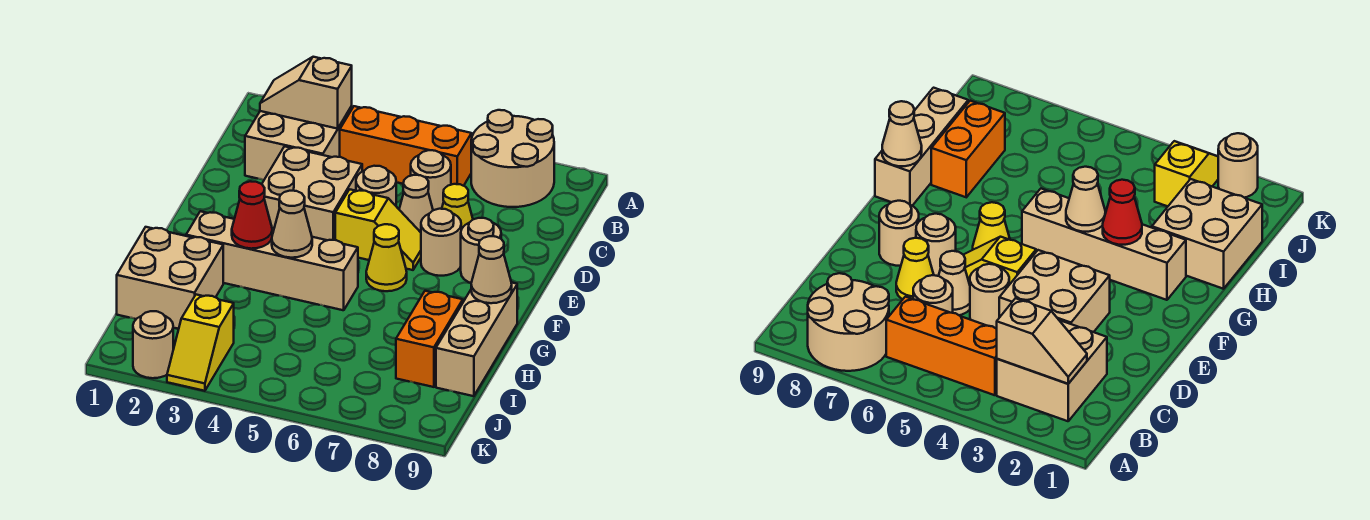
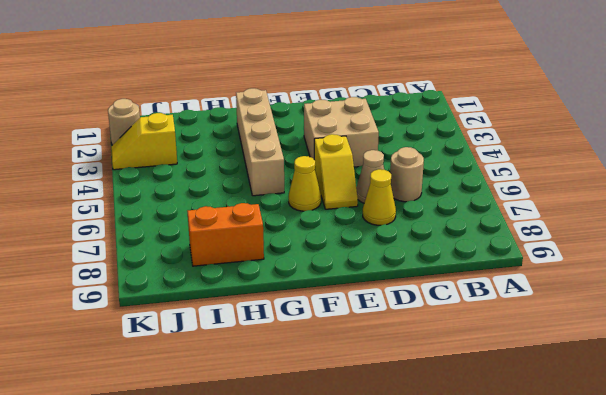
none -> tan 2x2 round brick [471,110,554,207]
none -> tan 2x2 brick [245,106,352,180]
none -> orange 1x3 brick [340,106,472,186]

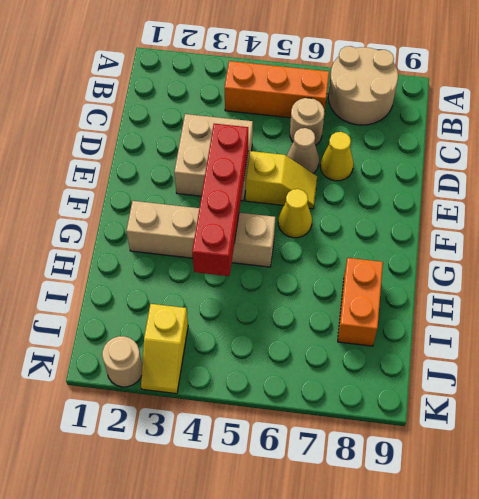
red 1x4 brick [192,124,248,276] -> tan 1x1 cone [272,191,312,258]
none -> tan 2x2 brick [245,106,352,180]
none -> tan 1x1 round brick [356,166,396,206]
none -> tan 1x1 round brick [421,209,461,276]

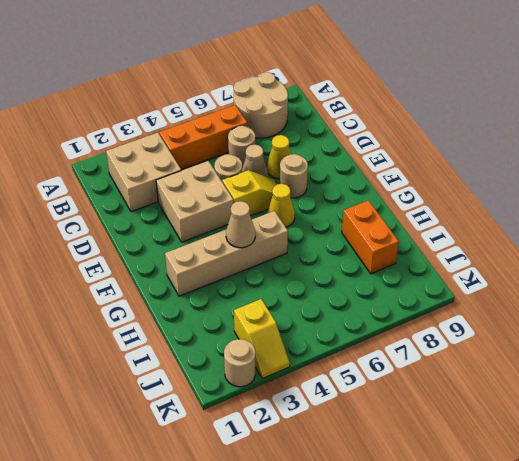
none -> tan 1x1 round brick [461,218,501,283]
none -> tan 1x3 brick [436,282,517,396]
none -> tan 2x2 brick [117,227,223,329]

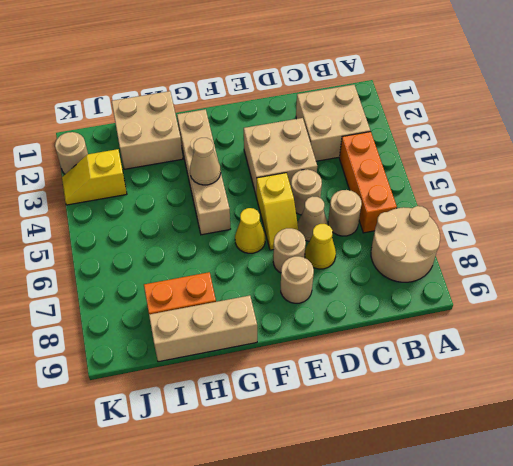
none -> tan 1x2 slope [260,57,352,129]
none -> red 1x1 cone [232,181,272,249]
none -> tan 1x1 cone [471,236,512,303]

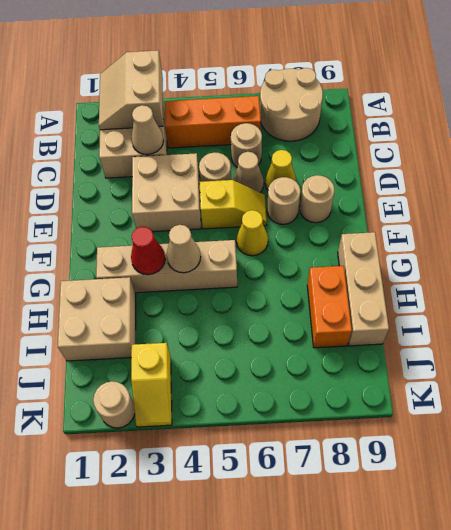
tan 2x2 slope [99,50,163,130] -> tan 1x2 slope [260,57,352,129]
tan 1x1 cone [131,105,164,155] -> tan 1x1 cone moved to [471,236,512,303]

